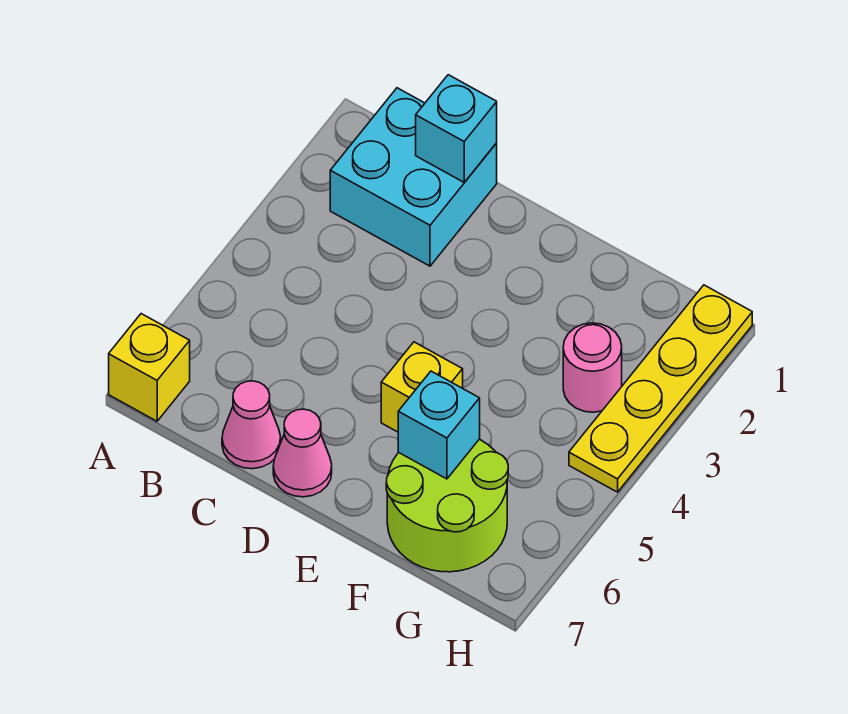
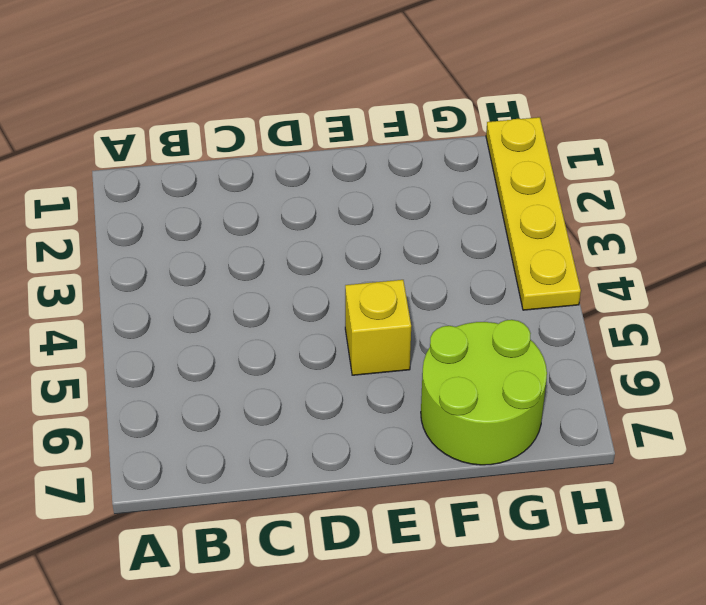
none -> yellow 1x1 brick [109,314,190,421]
none -> cyan 2x2 brick [330,88,497,266]

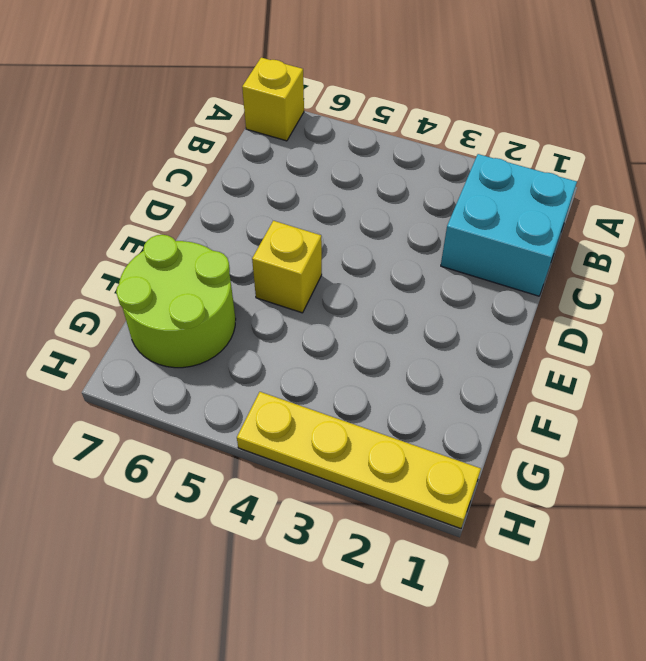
none -> pink 1x1 cone [222,381,281,469]
none -> pink 1x1 cone [273,409,332,497]

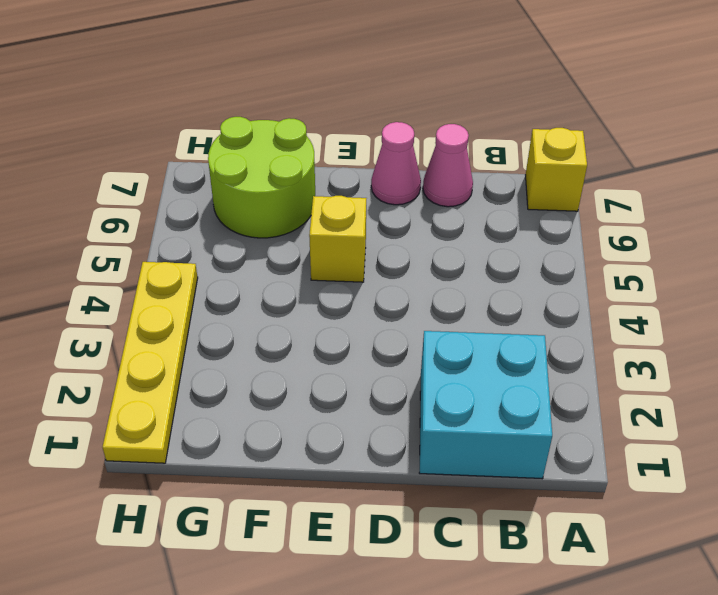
none -> pink 1x1 round brick [563,323,622,412]
none -> cyan 1x1 brick [416,75,497,182]

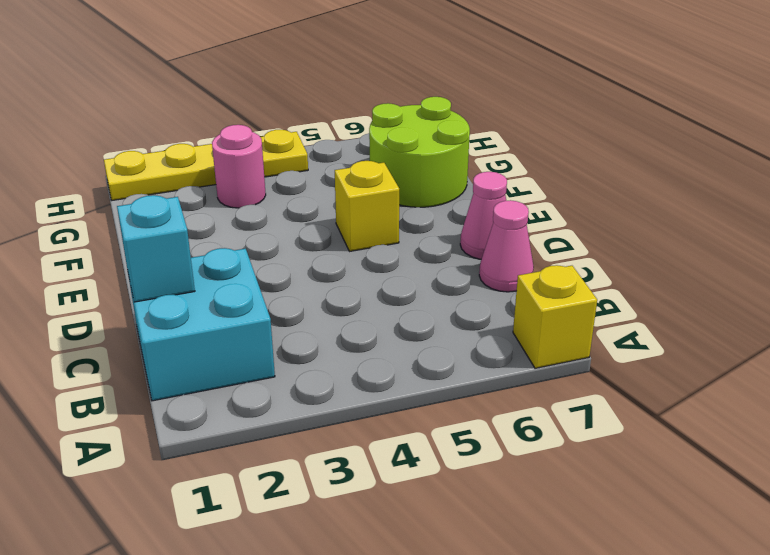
none -> cyan 1x1 brick [398,371,480,479]

